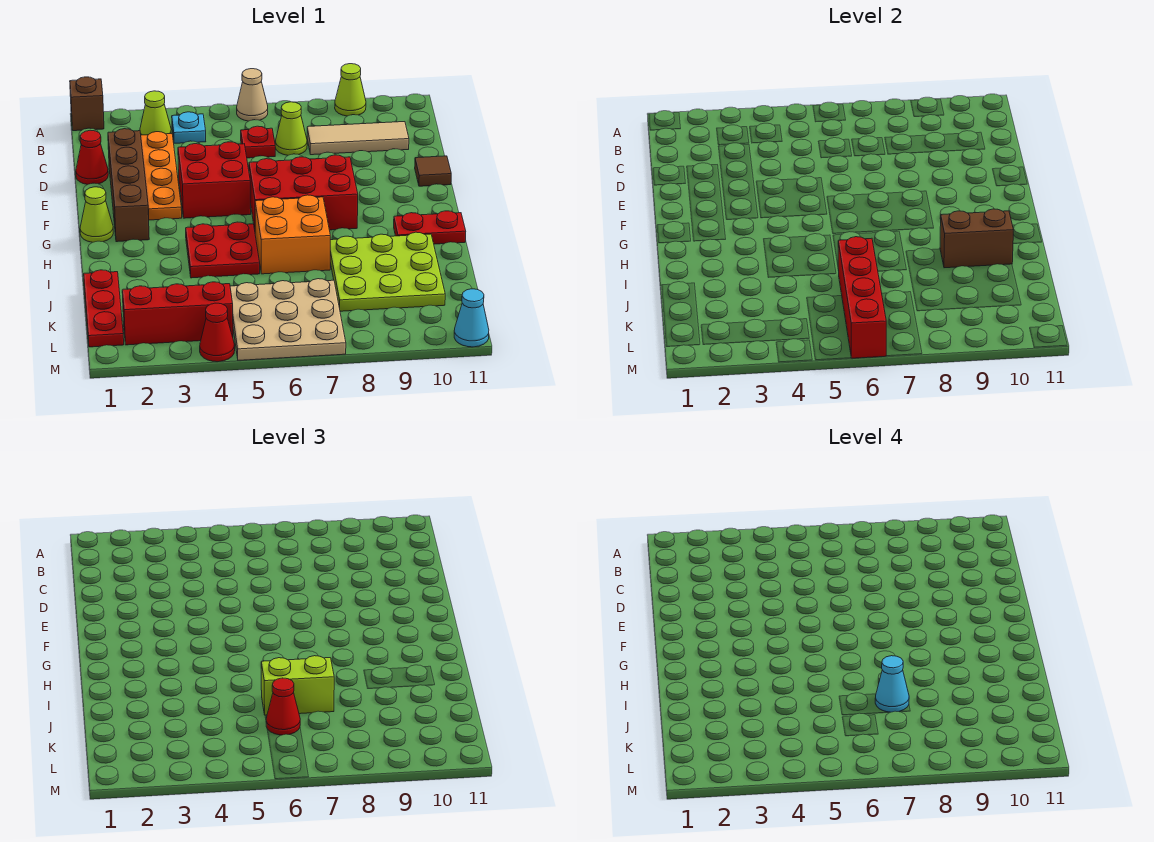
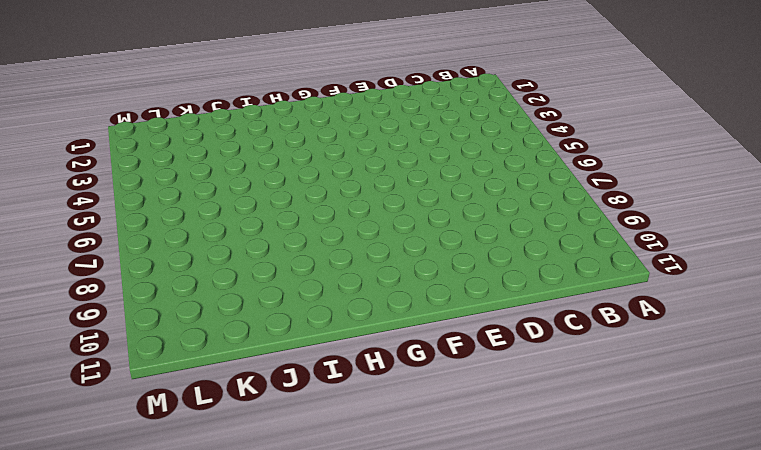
none -> brown 1x1 brick [70,77,104,131]
none -> tan 1x1 cone [237,69,268,121]
none -> lime 1x1 cone [335,64,366,116]

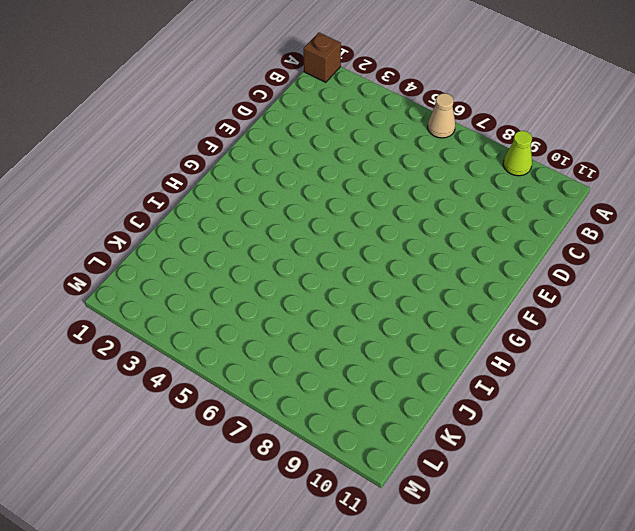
none -> lime 1x1 cone [140,91,171,135]
none -> cyan 1x1 plate [172,112,206,143]
none -> orange 1x4 plate [141,132,182,220]

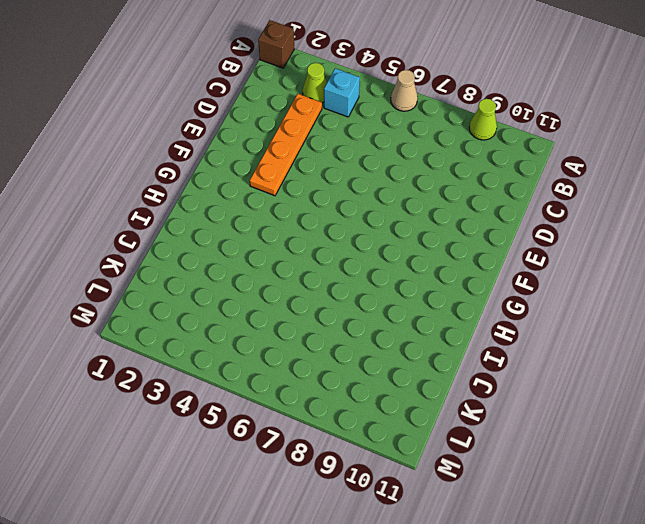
cyan 1x1 brick [324,68,360,117] -> cyan 1x1 plate [172,112,206,143]
none -> red 1x1 plate [241,126,275,158]
none -> lime 1x1 cone [275,102,307,155]
none -> tan 1x3 tile [307,122,409,155]

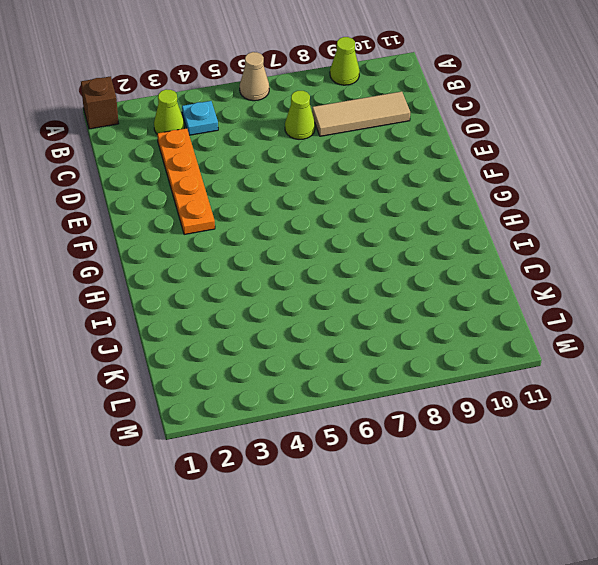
none -> red 1x1 plate [241,126,275,158]
none -> red 1x1 cone [76,130,108,185]
none -> brown 1x4 brick [108,129,149,242]

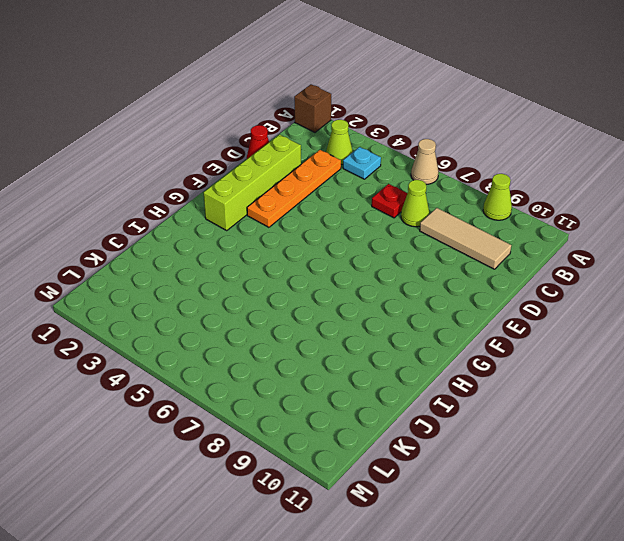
lime 1x4 brick [204,135,301,230] -> brown 1x4 brick [108,129,149,242]
none -> red 2x2 brick [178,142,251,218]
none -> brown 1x1 tile [415,156,451,186]
none -> red 2x3 brick [249,155,358,230]

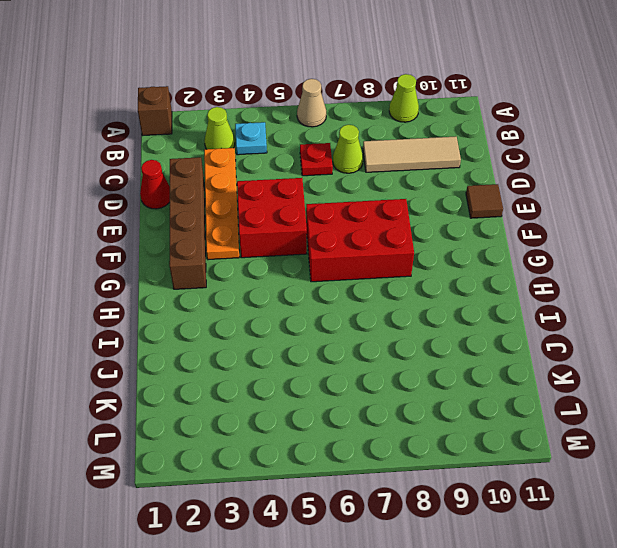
none -> lime 1x1 cone [80,187,113,242]
none -> red 2x2 plate [186,222,260,278]
none -> orange 2x2 brick [255,195,330,274]

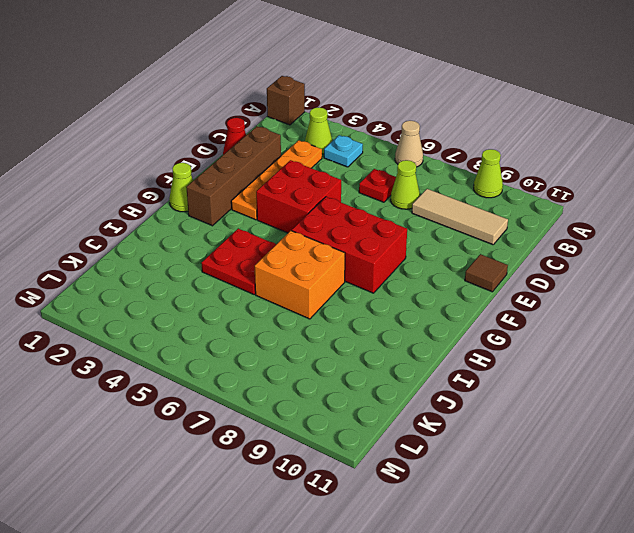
none -> red 1x2 plate [394,211,466,244]
none -> lime 3x3 plate [330,232,445,311]
none -> red 1x3 plate [84,270,124,347]

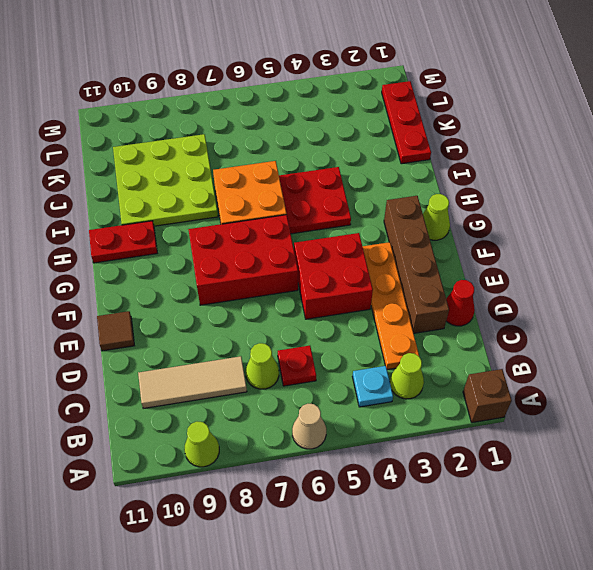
none -> tan 3x3 plate [230,279,346,360]
none -> red 1x3 brick [122,282,233,345]
none -> red 1x1 cone [200,303,235,362]

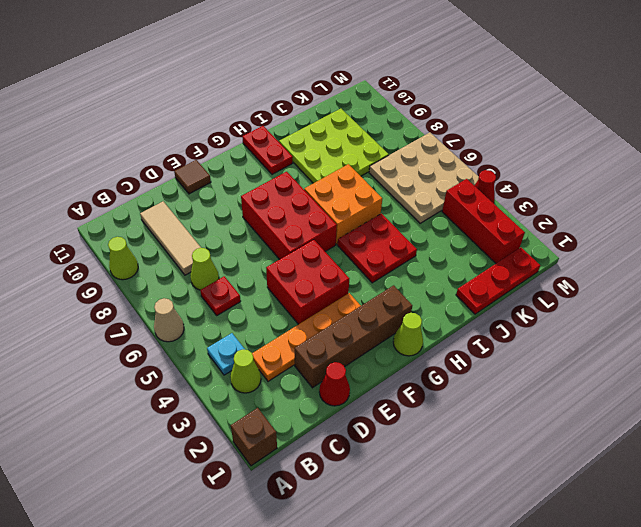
none -> cyan 1x1 cone [454,289,489,347]
none -> brown 1x2 brick [940,209,1013,268]
none -> red 1x4 brick [838,237,886,358]

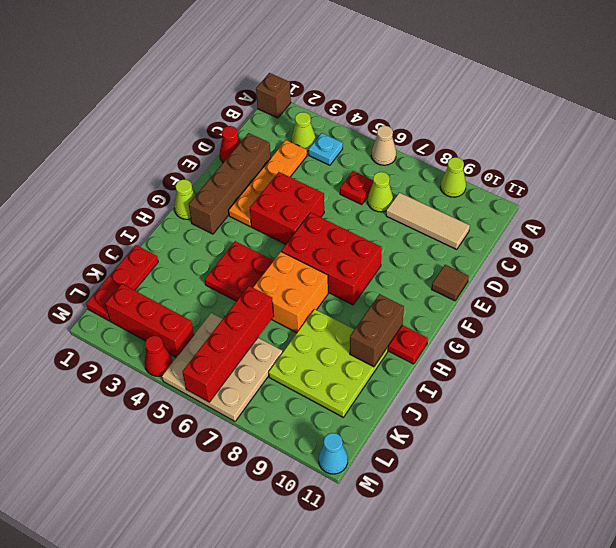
brown 1x2 brick [350,294,404,367] -> brown 1x2 brick turned to [940,209,1013,268]
none -> lime 1x2 brick [261,656,334,715]
none -> red 1x1 cone [266,678,300,735]
none -> cyan 1x1 cone [875,656,909,712]

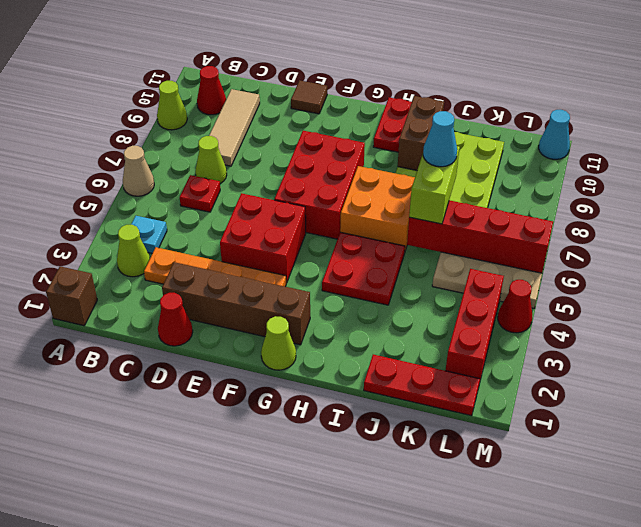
red 1x1 cone [197,66,226,115] -> red 1x1 cone moved to [266,678,300,735]

